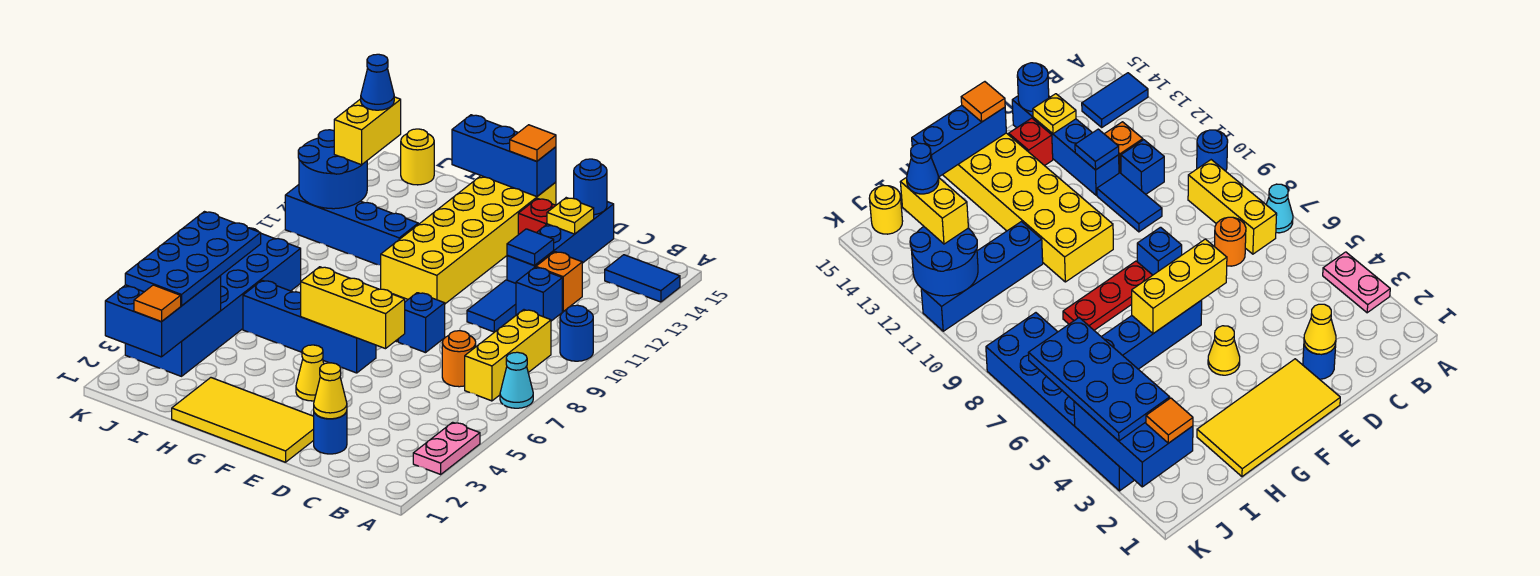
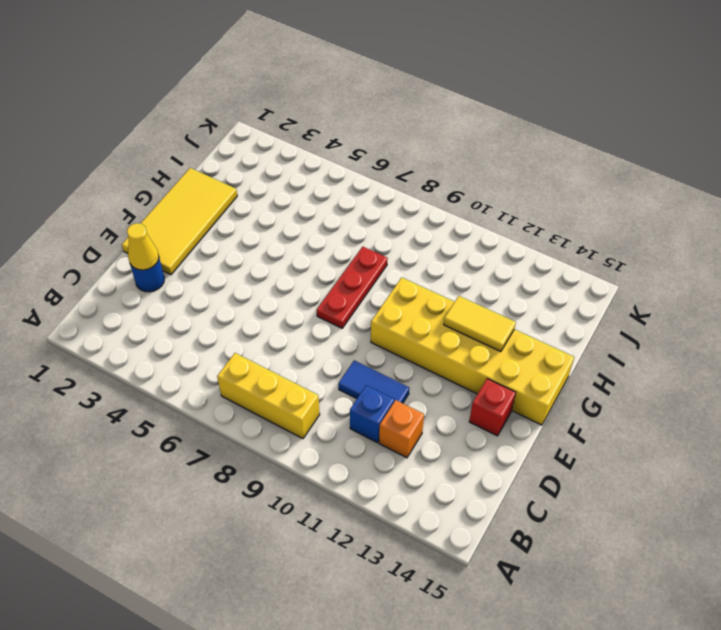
yellow 1x2 tile [444,296,516,352] -> none
none -> pink 1x2 plate [413,422,480,474]
none -> cyan 1x1 cone [500,352,533,408]
none -> blue 1x1 round brick [560,305,593,361]
none -> blue 1x2 tile [605,255,680,302]

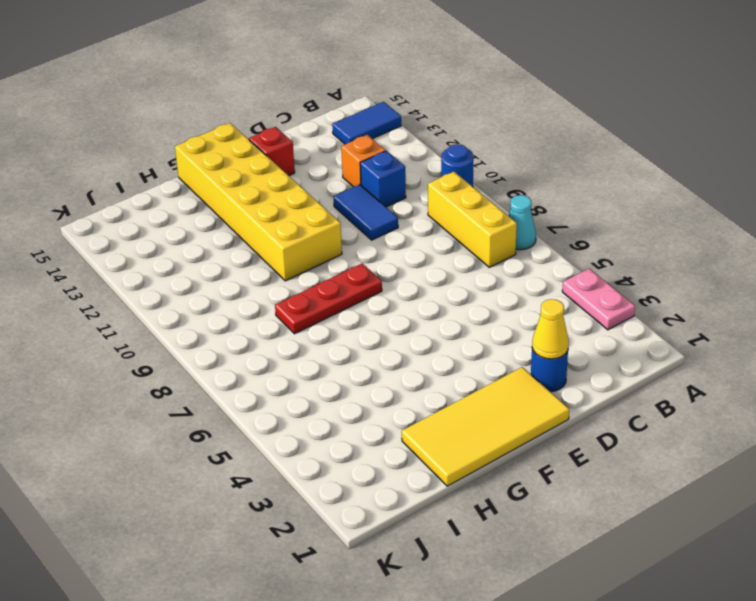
none -> orange 1x1 round brick [442,331,476,387]
none -> blue 1x4 brick [507,202,614,283]
none -> blue 1x1 brick [398,293,445,353]
none -> yellow 1x1 cone [296,345,324,401]

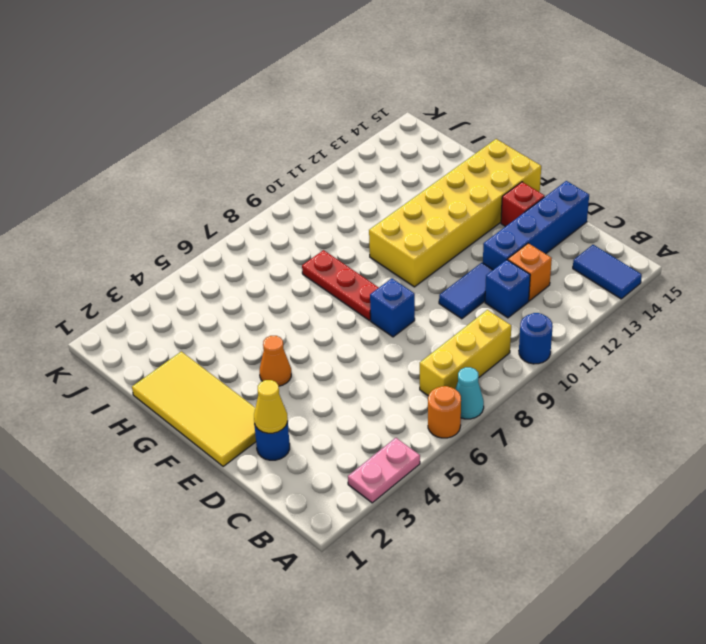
orange 1x1 round brick [428,386,461,438] -> orange 1x1 round brick moved to [442,331,476,387]
orange 1x1 cone [260,336,291,386] -> yellow 1x1 cone [296,345,324,401]
none -> blue 1x4 brick [243,280,376,373]
none -> blue 1x4 brick [285,185,418,265]
none -> blue 2x6 brick [125,228,301,376]
none -> yellow 1x1 round brick [401,129,434,185]

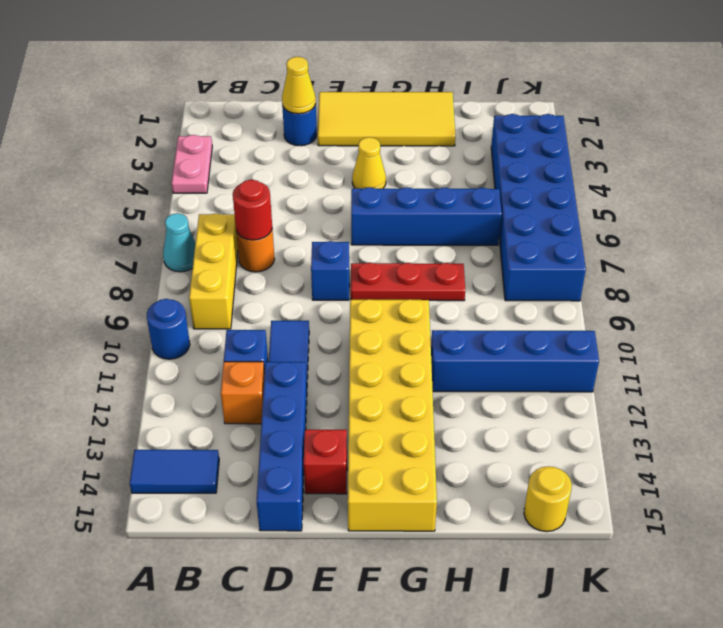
red 1x1 round brick [233,180,272,240] -> none
none -> blue 1x1 tile [507,229,554,266]
none -> yellow 1x1 plate [547,198,594,234]
none -> blue 1x1 round brick [574,159,607,215]
none -> yellow 1x3 brick [301,267,405,349]

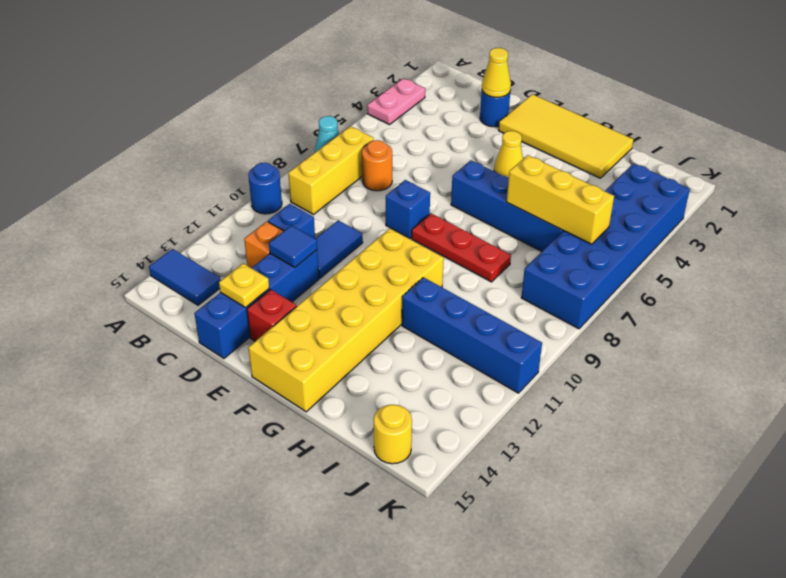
yellow 1x3 brick [507,155,614,244] -> yellow 1x3 brick moved to [301,267,405,349]
none -> blue 1x1 round brick [574,159,607,215]
none -> blue 1x3 brick [452,115,556,197]
none -> blue 2x3 brick [105,276,221,357]
none -> blue 2x2 round brick [298,130,367,209]

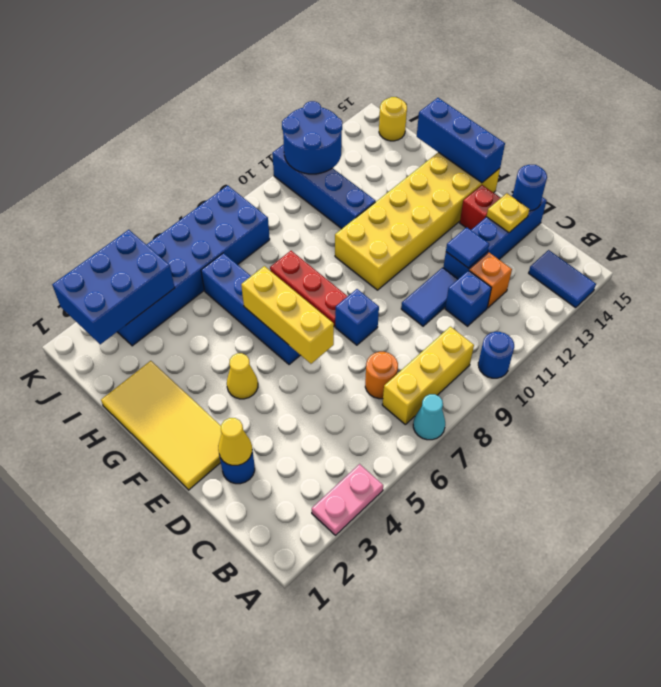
none -> orange 1x1 tile [510,125,556,161]
none -> orange 1x1 tile [134,285,181,322]
none -> blue 2x4 plate [125,212,261,306]
none -> yellow 1x2 brick [334,97,401,165]

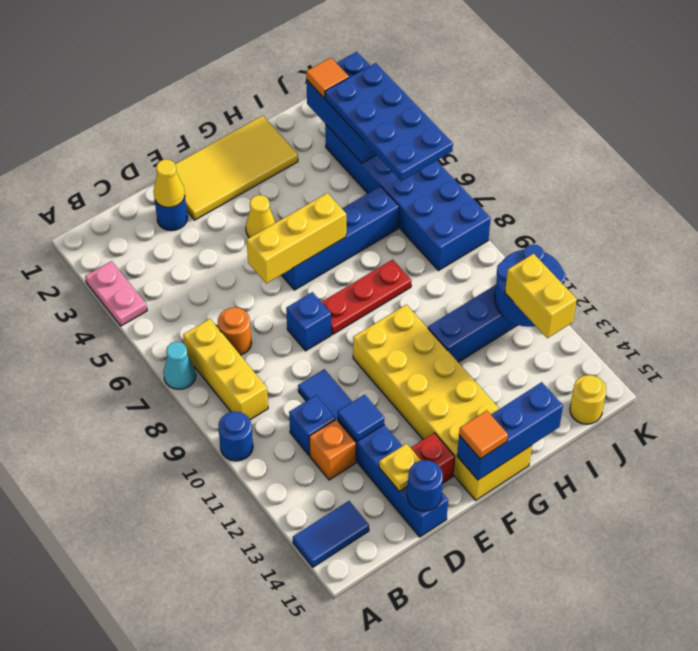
none -> blue 1x1 cone [361,54,394,110]

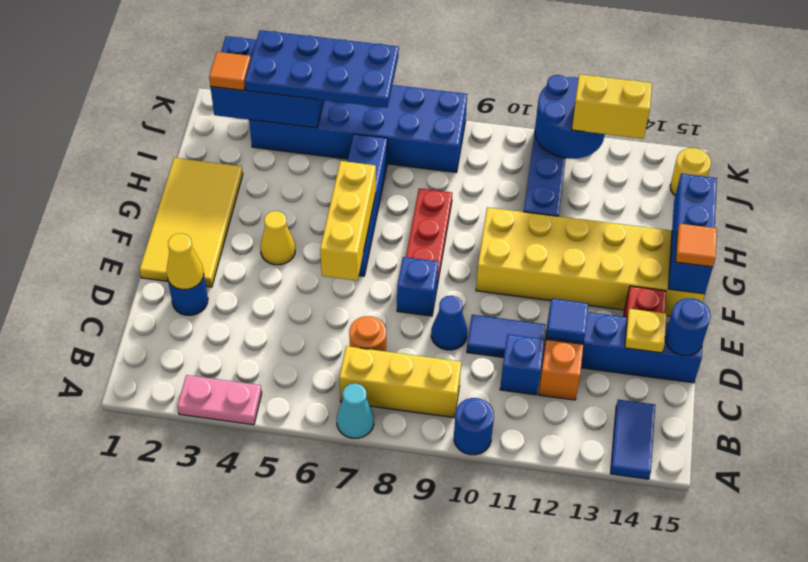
blue 1x1 cone [431,296,467,350] -> blue 1x1 cone moved to [361,54,394,110]

